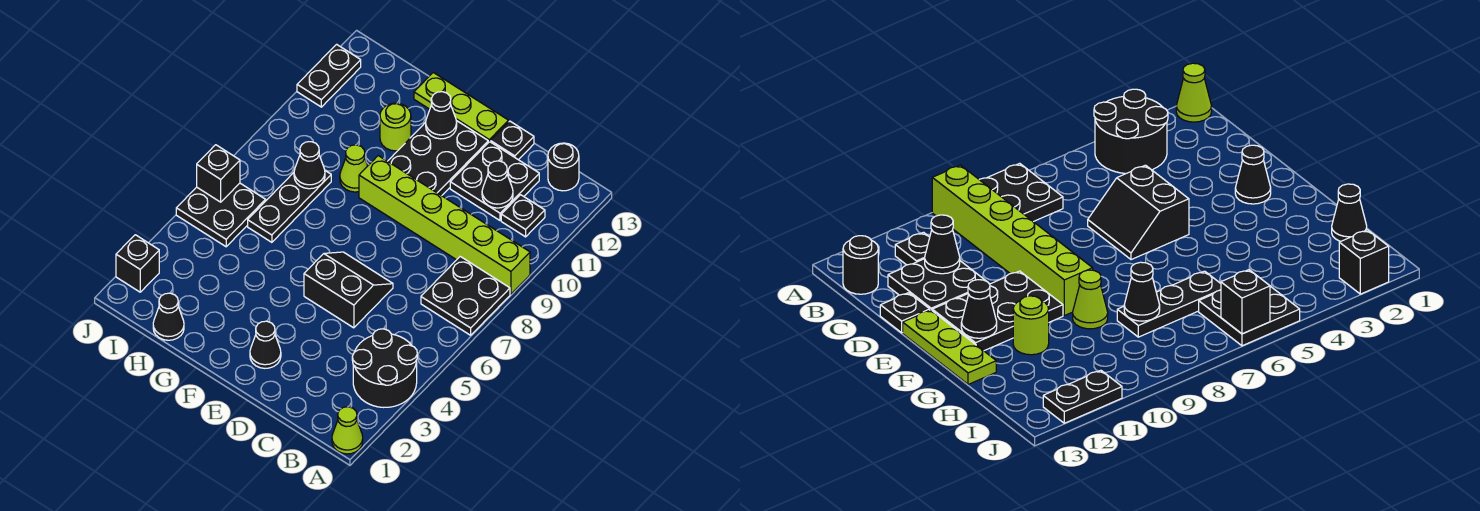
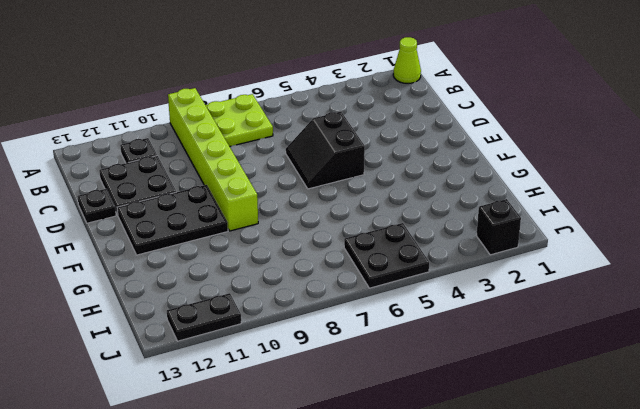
lime 2x2 plate [206,94,273,147] -> black 2x2 plate [421,257,510,335]
none -> black 2x2 round brick [352,329,417,407]
none -> black 1x1 round brick [548,143,579,191]
none -> black 1x1 cone [250,321,281,368]

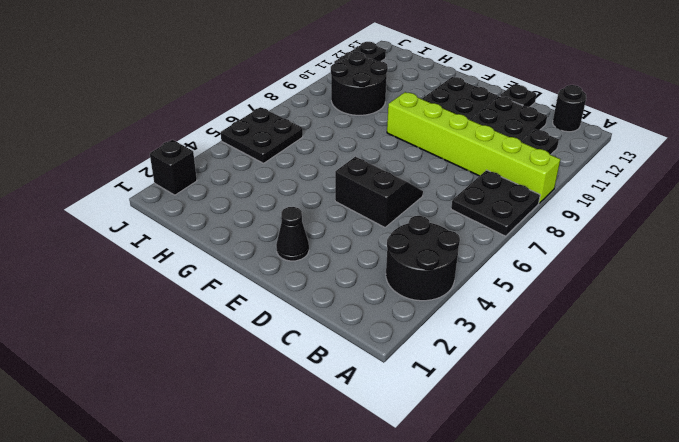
black 2x2 round brick [331,52,388,115] -> none
none -> lime 1x1 cone [332,407,363,454]
none -> lime 1x3 plate [414,73,509,143]
none -> lime 1x1 cone [340,145,368,192]

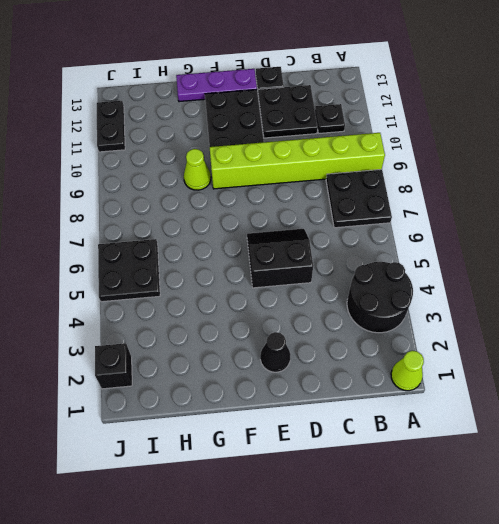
purple 1x3 plate [176,69,257,102] -> lime 1x3 plate [414,73,509,143]
none -> black 1x1 round brick [548,143,579,191]
none -> lime 1x1 round brick [380,103,411,151]
none -> black 1x1 cone [153,293,184,340]

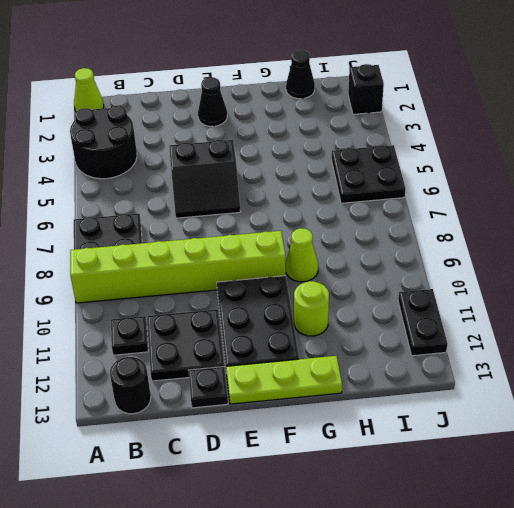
none -> black 1x3 plate [248,171,331,242]
none -> black 1x1 cone [482,161,513,208]
none -> black 1x1 cone [426,92,457,139]

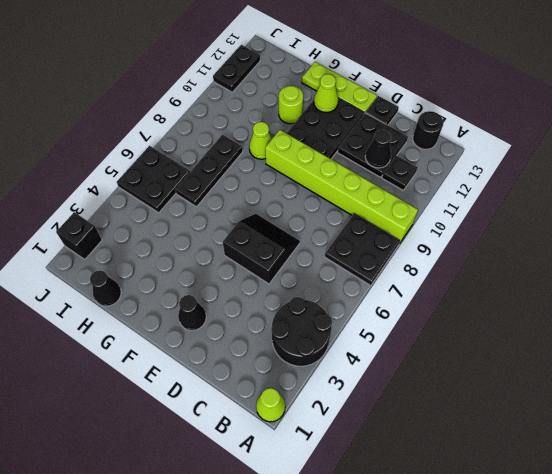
lime 1x1 cone [314,74,338,113] -> black 1x1 cone [426,92,457,139]
none -> black 1x1 cone [294,142,325,189]
none -> black 1x1 brick [197,145,240,202]

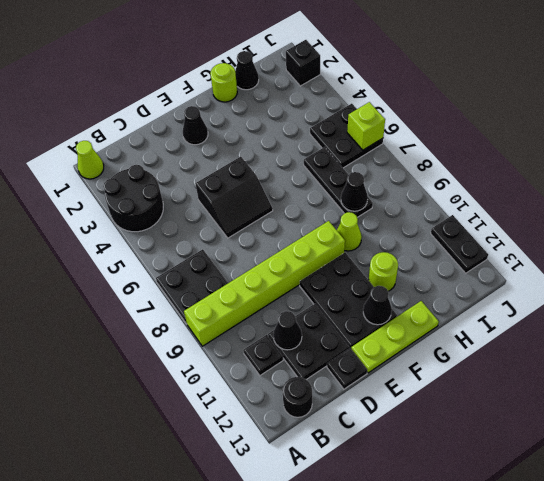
lime 1x1 round brick [210,63,237,102] -> none
lime 1x1 brick [347,102,385,150] -> black 1x1 brick [197,145,240,202]

